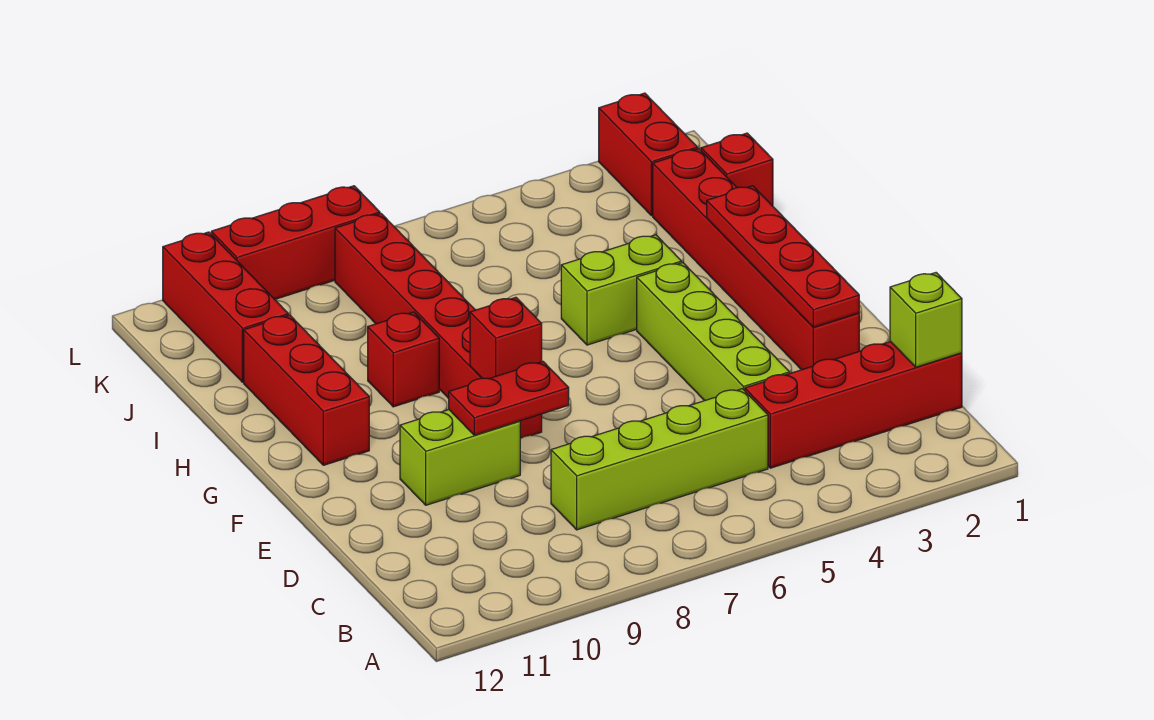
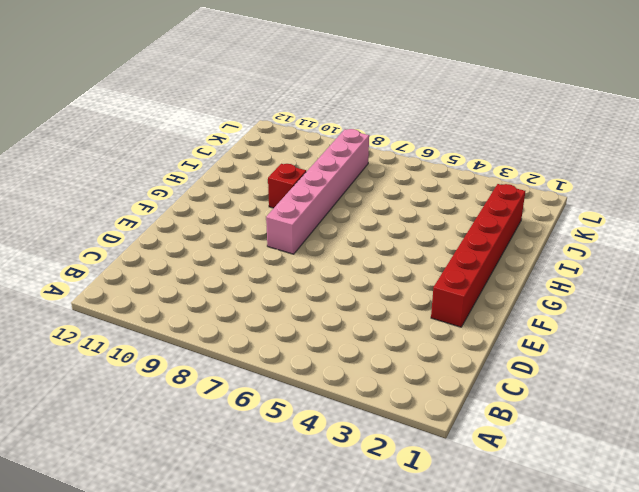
pink 1x6 brick [266,129,369,254] -> red 1x6 brick [335,214,542,439]
none -> red 1x4 brick [745,342,962,468]
none -> lime 1x4 brick [551,389,768,530]
none -> lime 1x4 brick [637,263,790,401]

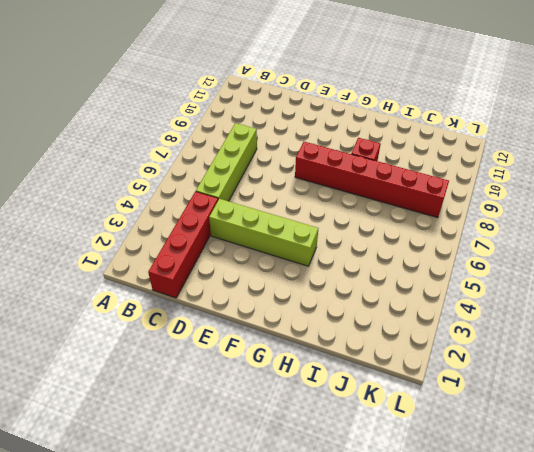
none -> red 1x6 brick [653,149,859,370]
none -> lime 1x2 brick [400,410,520,505]
none -> red 1x3 brick [244,315,369,465]

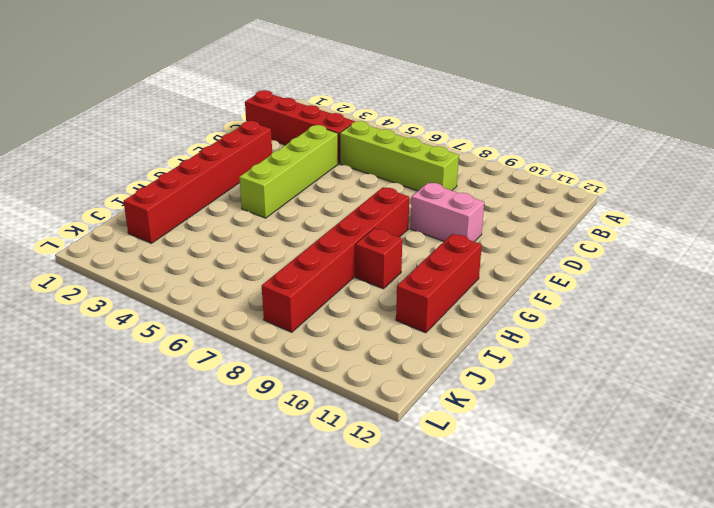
pink 1x2 brick [411,183,484,242] -> lime 1x2 brick [400,410,520,505]
none -> lime 1x2 brick [561,235,682,345]
none -> red 1x1 brick [701,133,773,206]
none -> red 1x3 brick [163,232,289,382]

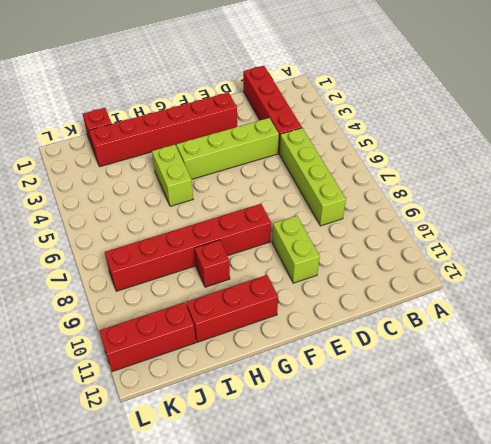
none -> red 1x2 brick [599,93,698,216]
none -> red 1x3 brick [211,186,380,299]
none -> lime 1x1 brick [890,273,962,367]

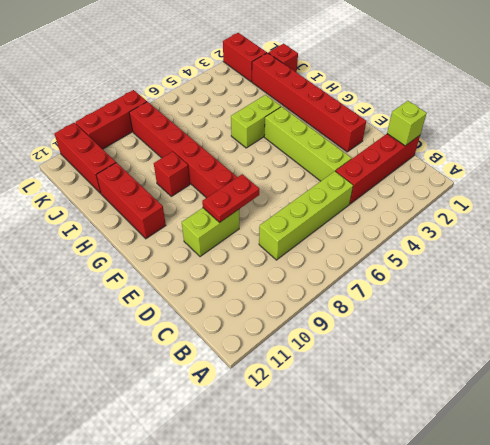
none -> red 1x4 plate [707,186,859,327]
none -> red 1x1 brick [470,297,542,379]

